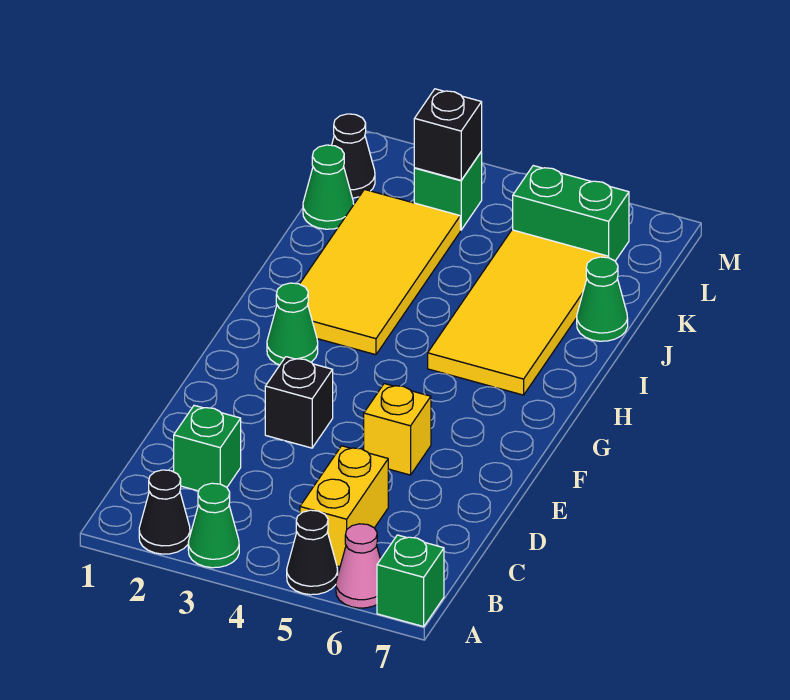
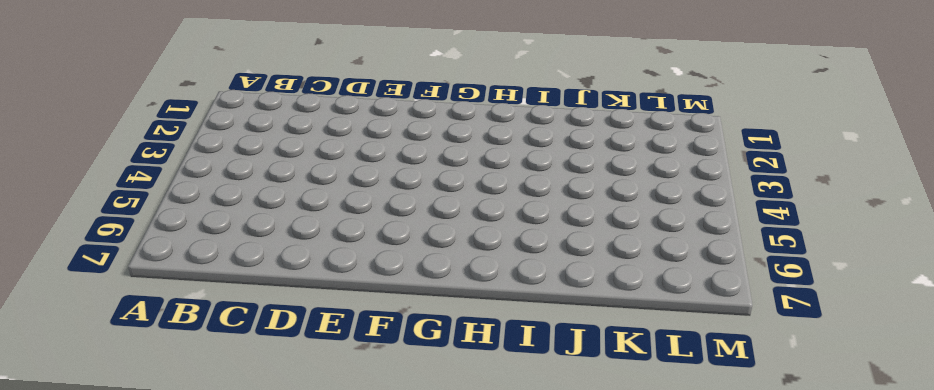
none -> black 1x1 cone [139,470,190,554]
none -> green 1x1 cone [188,483,239,568]
none -> black 1x1 cone [287,510,338,595]

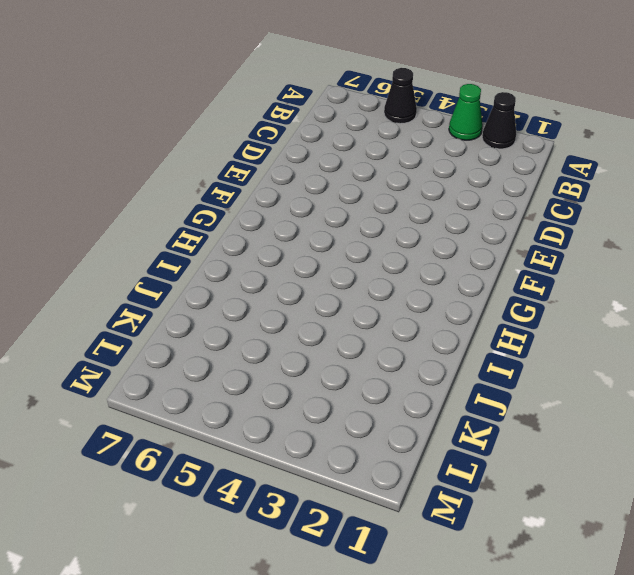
none -> pink 1x1 cone [336,524,380,608]
none -> green 1x1 brick [377,535,444,627]
none -> yellow 1x2 brick [300,446,388,567]

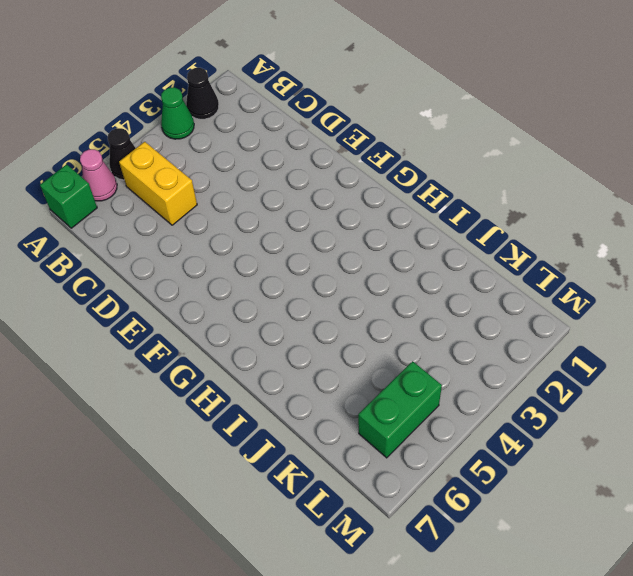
none -> green 1x1 brick [174,405,241,491]
none -> black 1x1 brick [265,357,333,448]
none -> yellow 1x1 brick [364,384,431,475]

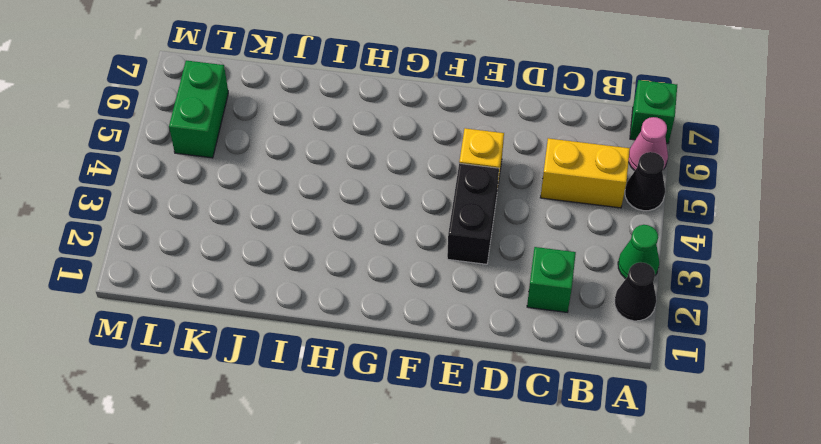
black 1x2 brick [447,163,499,264] -> black 1x1 brick [265,357,333,448]
none -> green 1x1 cone [267,283,318,365]
none -> yellow 2x4 tile [300,189,460,355]
none -> yellow 2x4 tile [428,230,608,395]

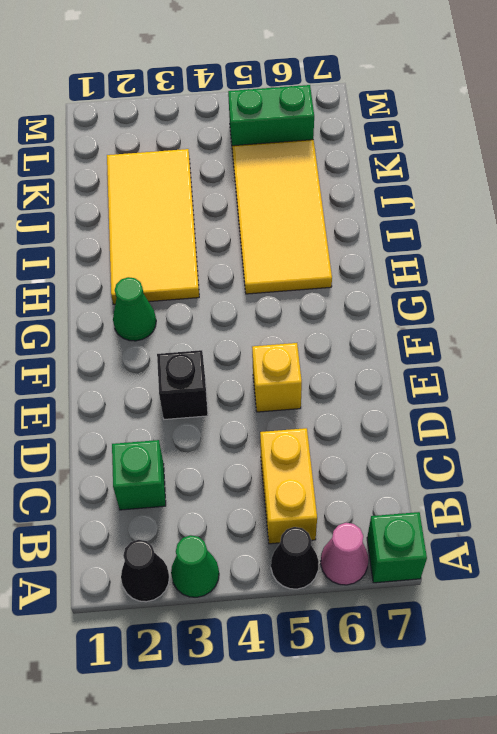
none -> green 1x1 cone [577,257,628,341]
none -> green 1x1 cone [303,145,354,229]
none -> black 1x1 cone [332,114,375,198]

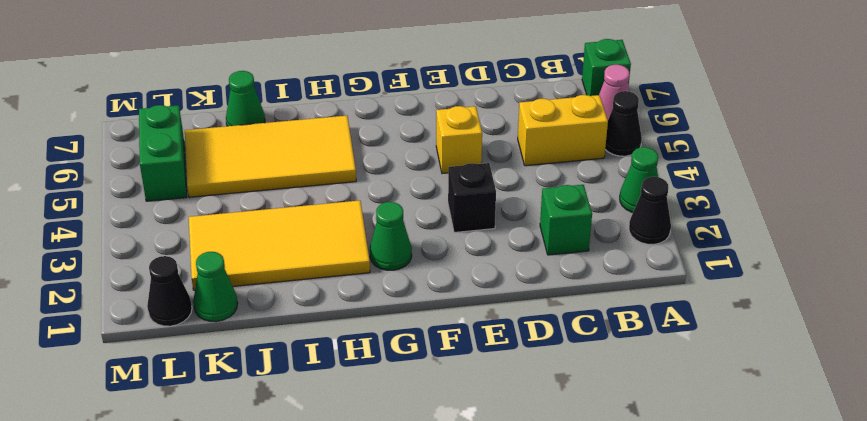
none -> green 1x1 brick [414,152,482,230]
none -> black 1x1 brick [414,89,482,180]

